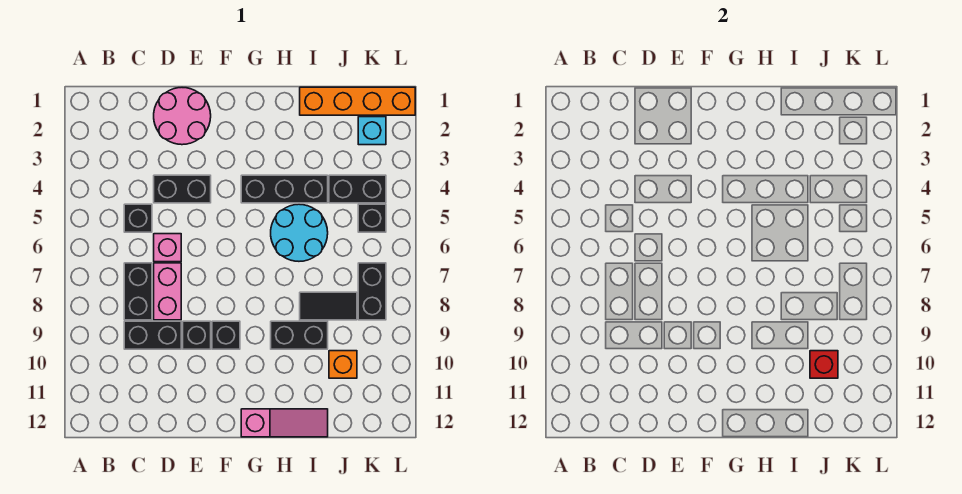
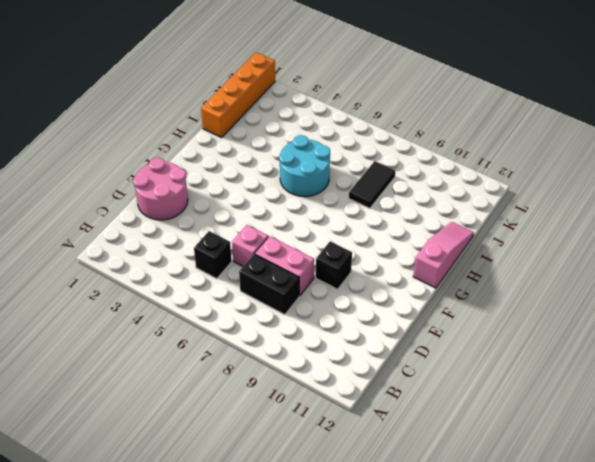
none -> black 1x2 brick [124,321,181,349]
none -> black 1x2 brick [154,175,211,203]
none -> black 1x1 brick [212,321,240,349]

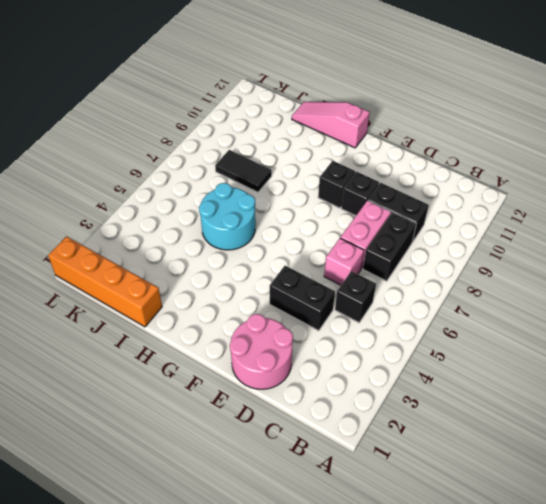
none -> black 1x3 brick [241,175,328,203]
none -> black 1x2 brick [271,321,328,349]
none -> black 1x2 brick [329,175,386,203]

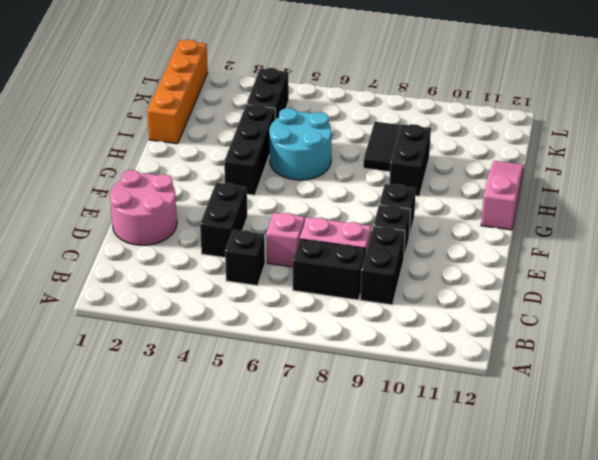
none -> orange 1x1 brick [329,351,357,378]
none -> cyan 1x1 brick [358,117,386,145]
none -> black 1x1 brick [358,204,386,232]

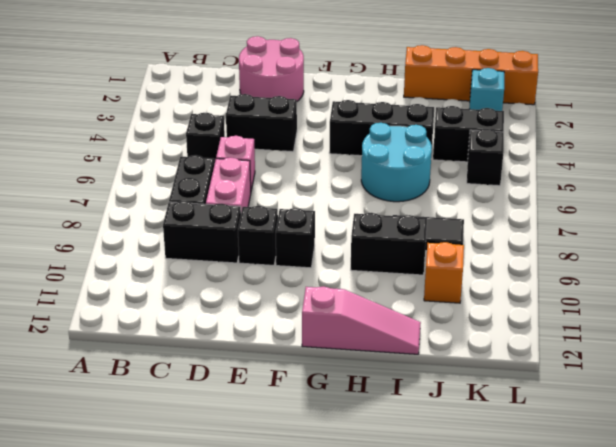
none -> black 1x2 brick [358,263,386,320]
none -> red 1x1 brick [810,351,838,378]

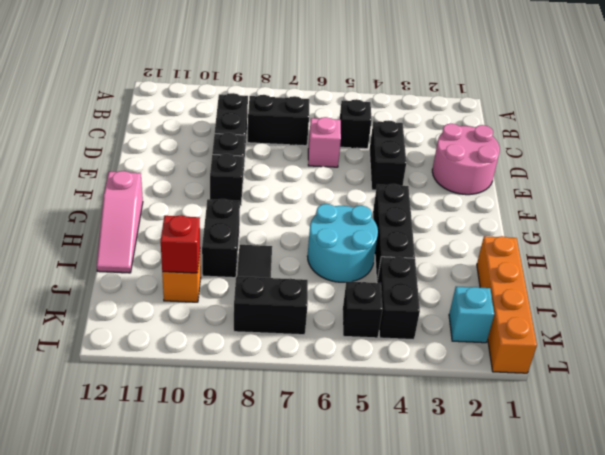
none -> pink 1x2 brick [154,263,181,320]

